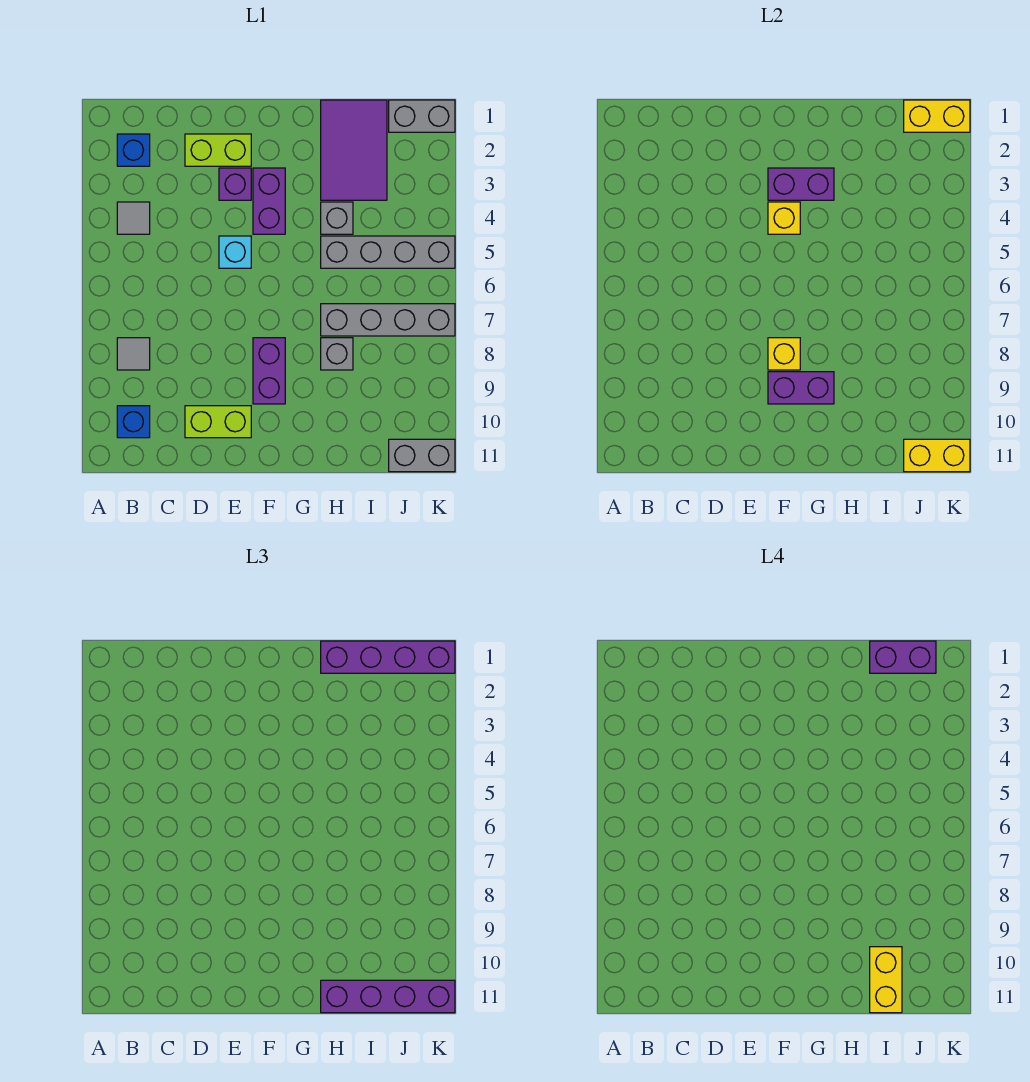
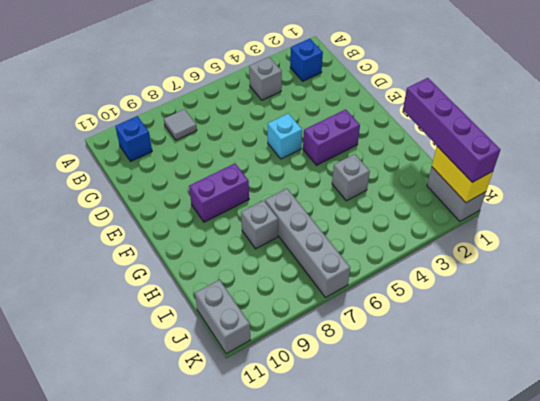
grey 1x1 brick [249,57,282,100] -> grey 1x1 tile [117,202,150,234]
none -> lime 1x2 brick [185,134,251,166]
none -> lime 1x2 brick [185,406,251,438]
none -> purple 1x1 brick [219,168,251,200]

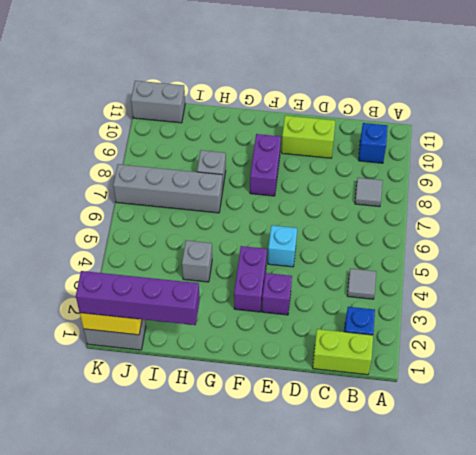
lime 1x2 brick [313,329,373,375] -> lime 1x2 brick moved to [185,134,251,166]
none -> purple 2x3 tile [321,100,387,200]
none -> grey 1x4 brick [321,236,455,268]
none -> purple 1x2 brick [768,168,834,200]

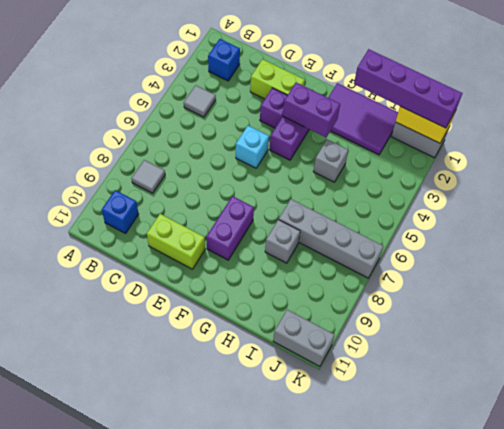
purple 2x3 tile [328,83,398,155] -> purple 2x3 tile turned to [321,100,387,200]
none -> grey 1x4 brick [321,236,455,268]
none -> yellow 1x1 brick [768,202,800,234]
none -> yellow 1x1 brick [768,338,800,370]

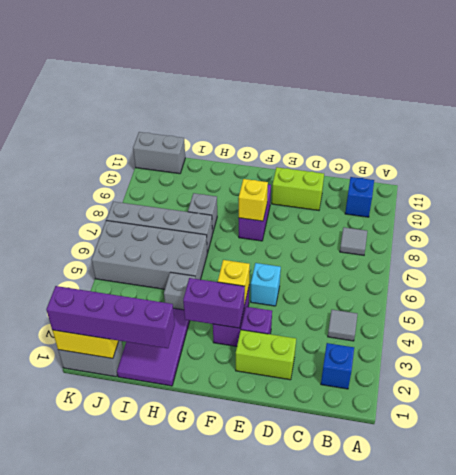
grey 2x4 brick [92,221,207,289] -> grey 1x4 brick [321,236,455,268]
none -> purple 1x2 brick [768,372,834,404]
none -> yellow 1x2 brick [904,439,970,472]
none -> purple 1x4 brick [321,980,455,1013]

